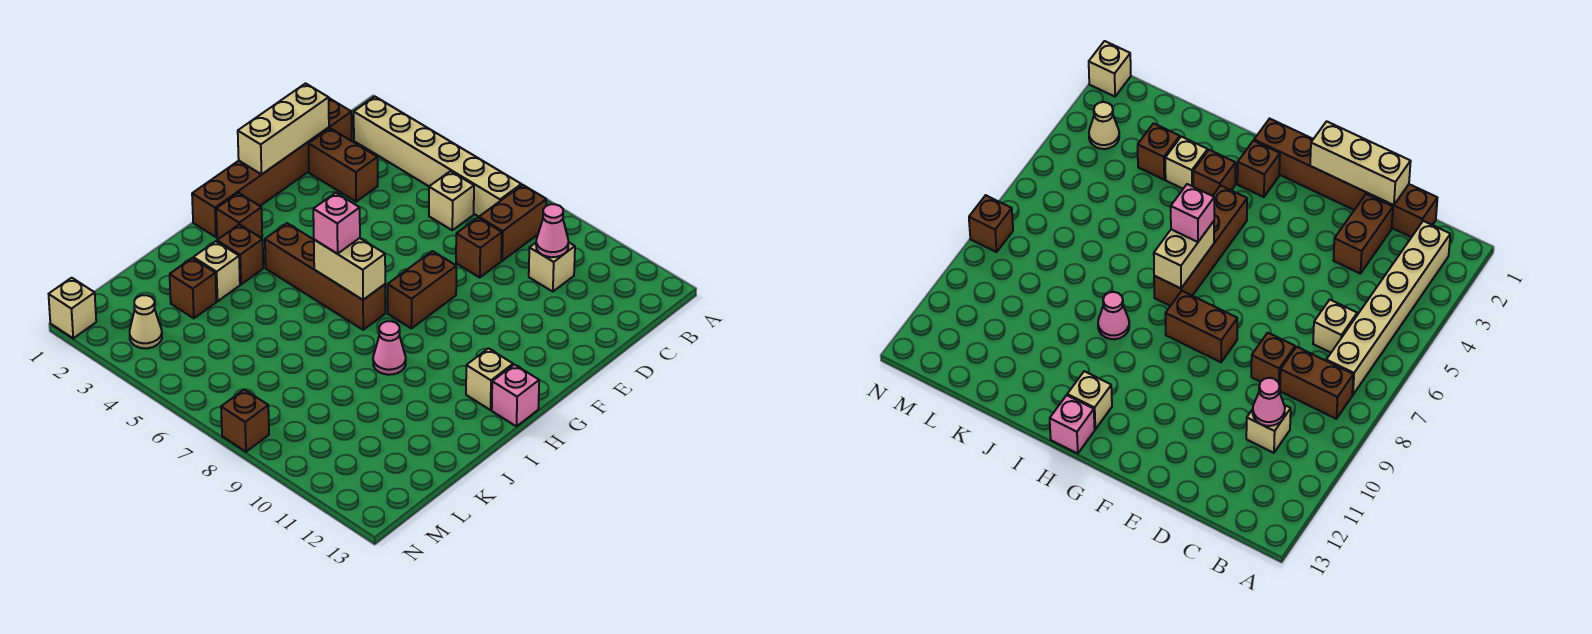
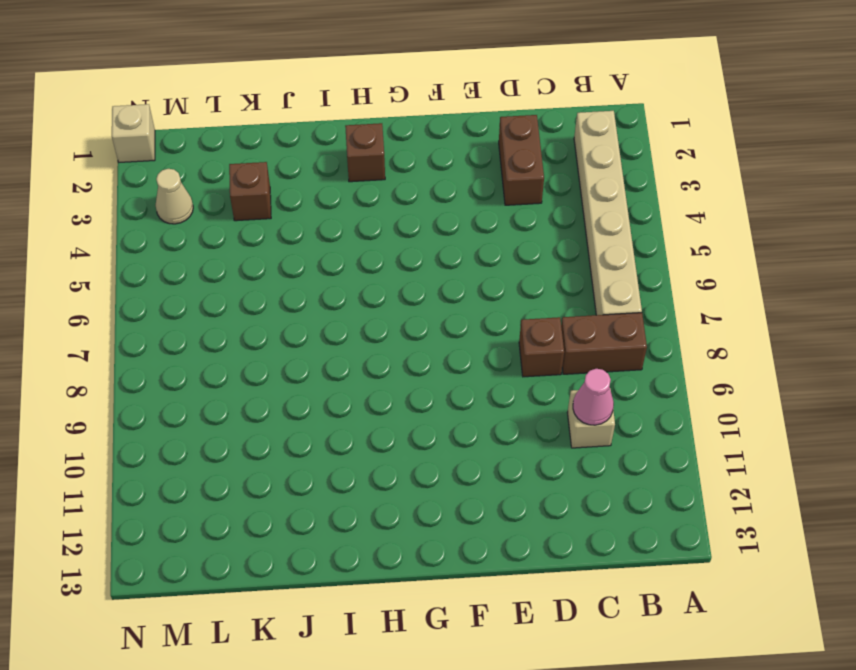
none -> brown 1x6 brick [192,98,352,237]
none -> tan 1x1 brick [429,171,474,230]
none -> brown 1x2 brick [388,251,456,328]

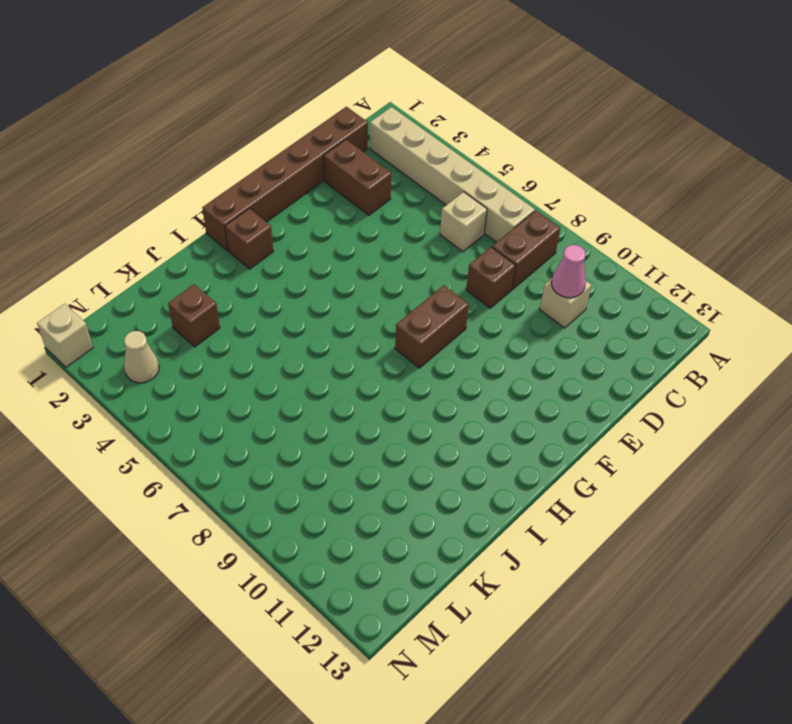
none -> brown 1x4 brick [265,223,385,330]
none -> tan 1x1 brick [466,348,513,410]
none -> pink 1x1 brick [492,365,539,426]

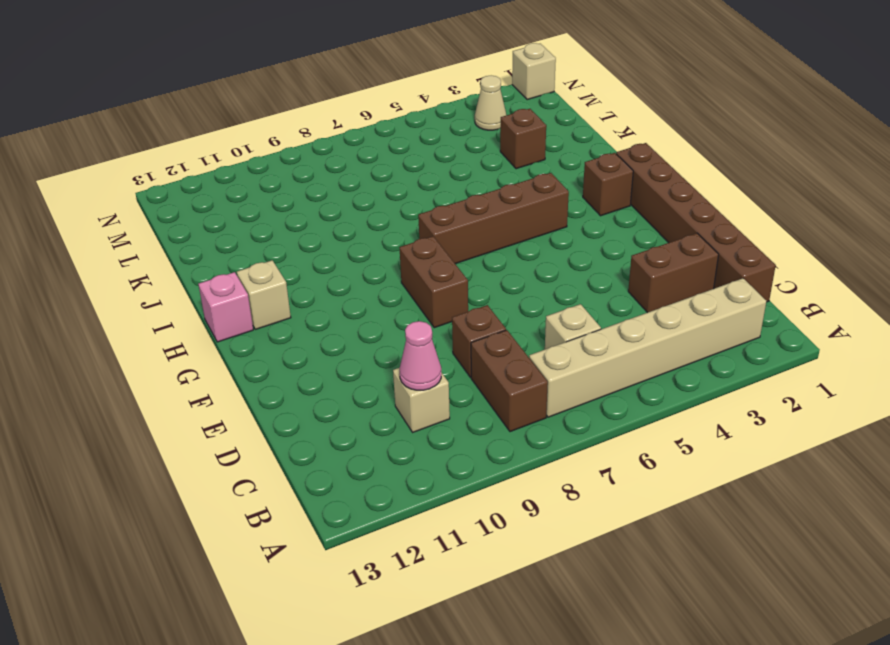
none -> brown 1x1 brick [217,224,263,284]
none -> pink 1x1 cone [373,321,406,375]
none -> tan 1x1 brick [193,241,240,301]

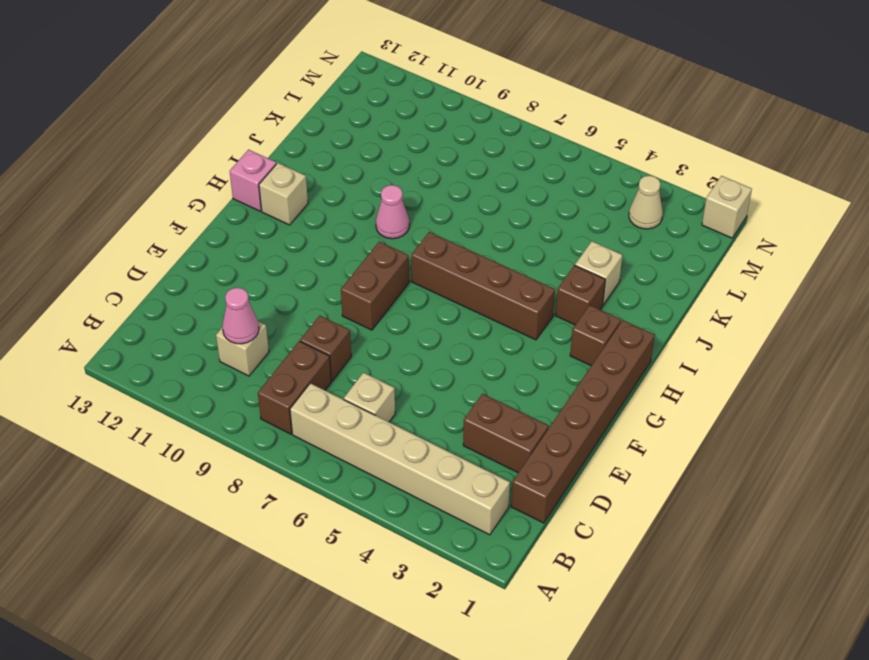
none -> brown 1x1 brick [170,258,216,318]
none -> brown 1x1 brick [221,389,269,452]
none -> tan 1x3 brick [238,83,329,174]

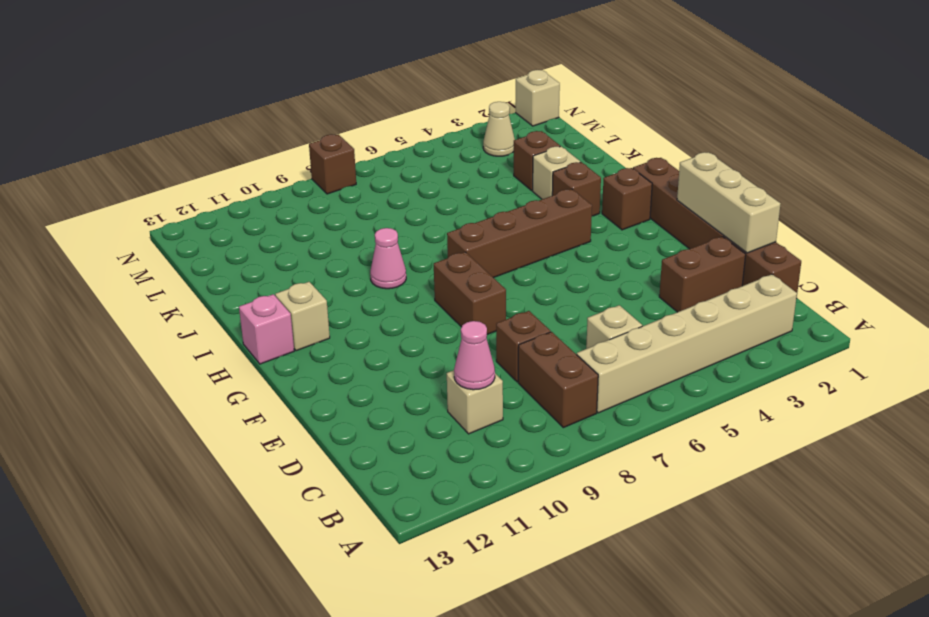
none -> tan 1x2 brick [314,238,385,300]
none -> pink 1x1 brick [313,193,360,254]

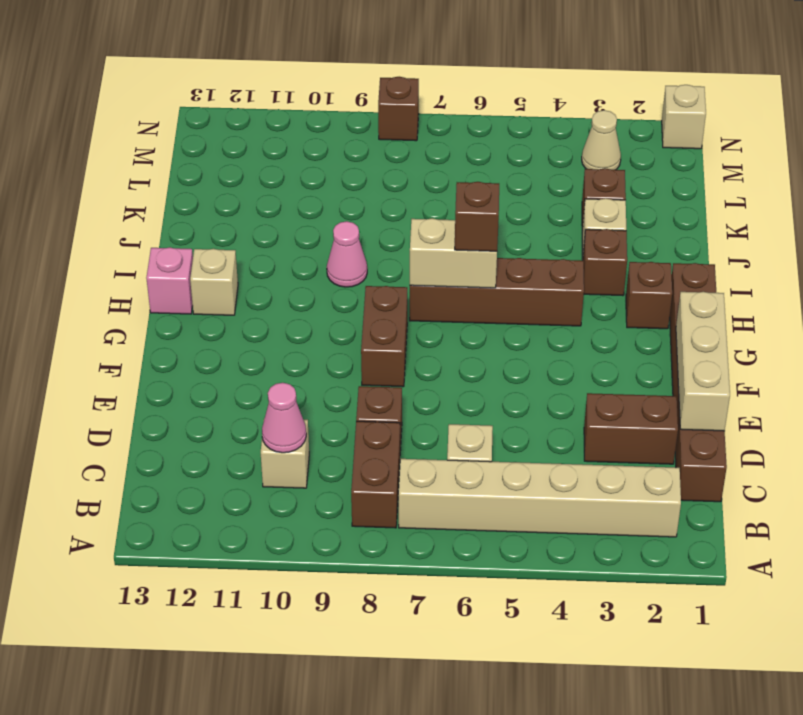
brown 1x1 brick [455,182,499,251] -> pink 1x1 brick [313,193,360,254]

